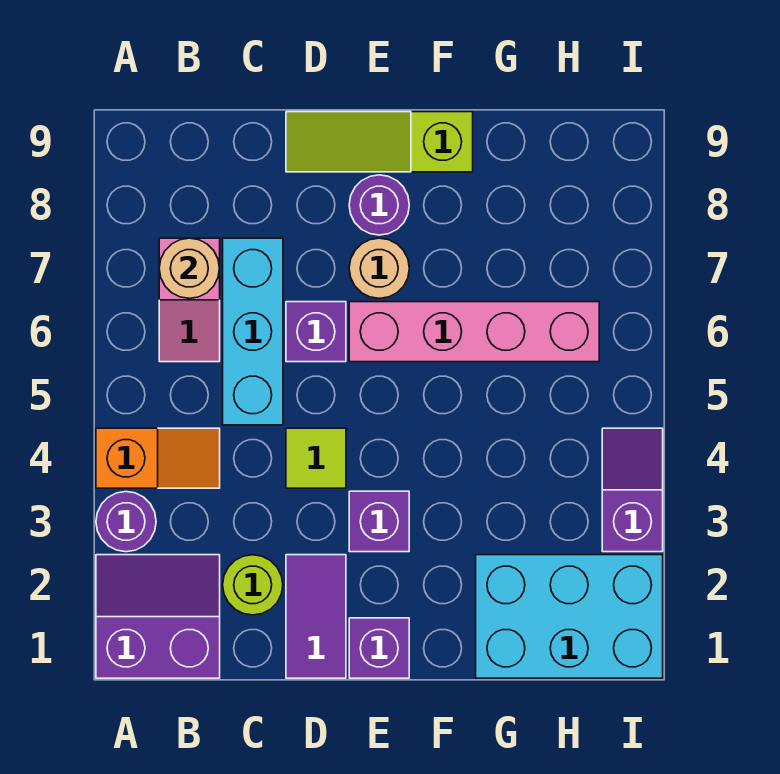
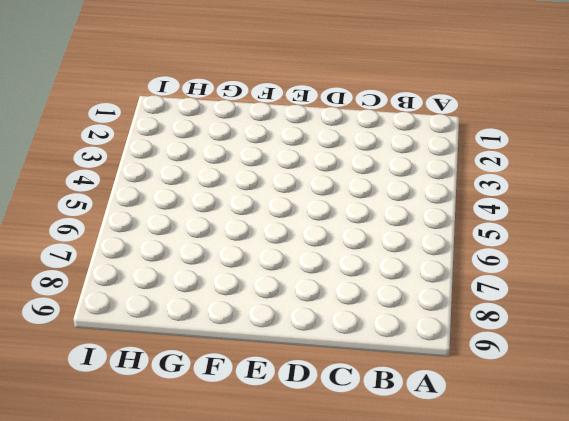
none -> purple 2x2 slope [96,555,220,678]
none -> purple 1x1 round brick [96,492,156,552]
none -> orange 1x2 slope [96,428,220,488]

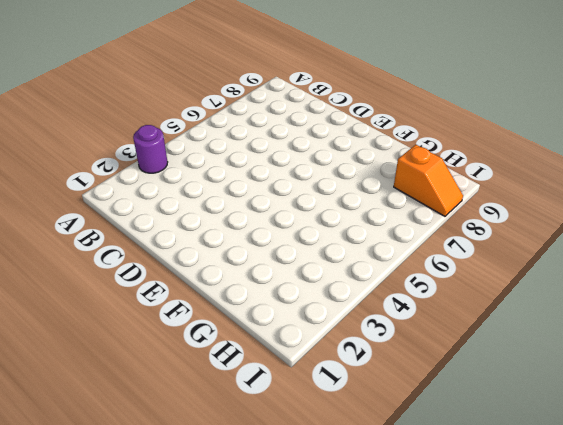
orange 1x2 slope [394,145,463,216] -> orange 1x2 slope moved to [96,428,220,488]
none -> purple 2x2 slope [96,555,220,678]
none -> pink 1x2 slope [159,238,220,362]
none -> lime 1x1 round brick [223,555,283,615]

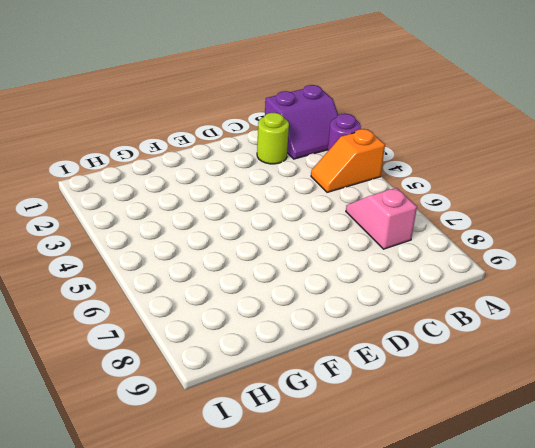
none -> cyan 1x3 brick [223,238,283,425]
none -> purple 1x2 tile [286,555,346,678]
none -> lime 1x1 tile [286,428,346,488]

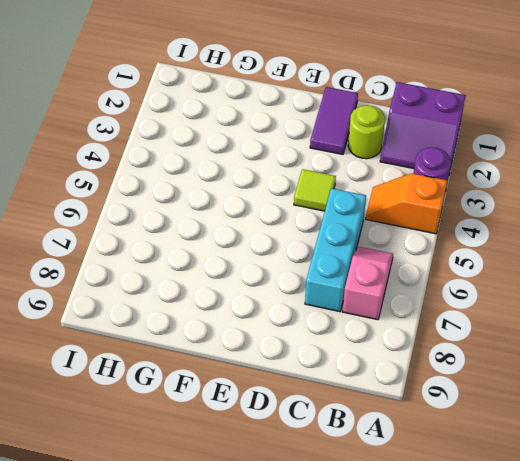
none -> purple 1x1 brick [286,302,346,362]
none -> lime 1x3 slope [286,112,473,172]
none -> purple 1x1 brick [349,618,409,678]

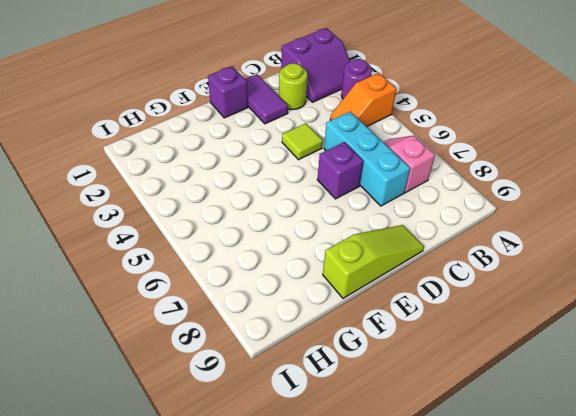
none -> purple 1x1 brick [349,491,409,552]
none -> pink 1x4 brick [349,302,599,362]
none -> tan 1x1 round brick [349,238,409,298]

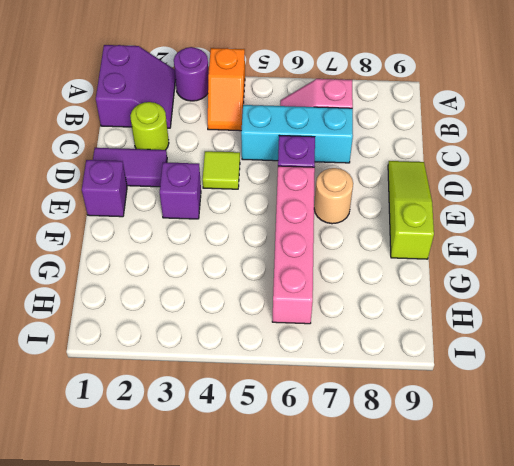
none -> purple 1x1 round brick [349,175,409,235]
none -> cyan 2x3 brick [476,555,663,678]
none -> purple 1x2 slope [602,428,663,552]

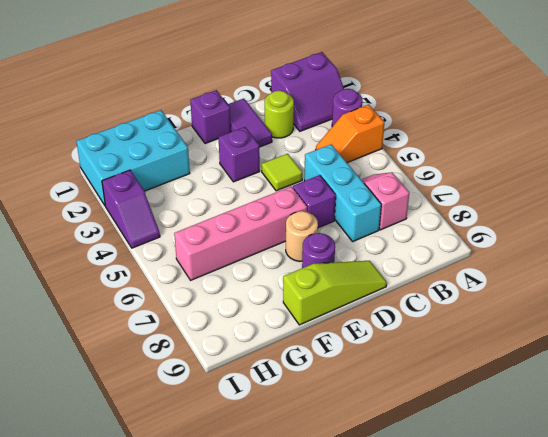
none -> tan 1x1 round brick [159,238,220,298]

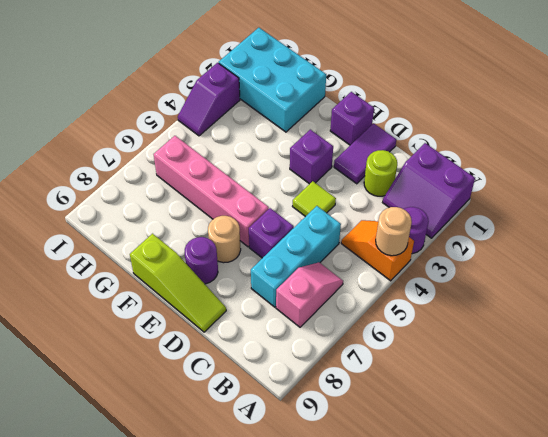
tan 1x1 round brick [376,207,412,256] -> tan 1x1 round brick moved to [159,238,220,298]

